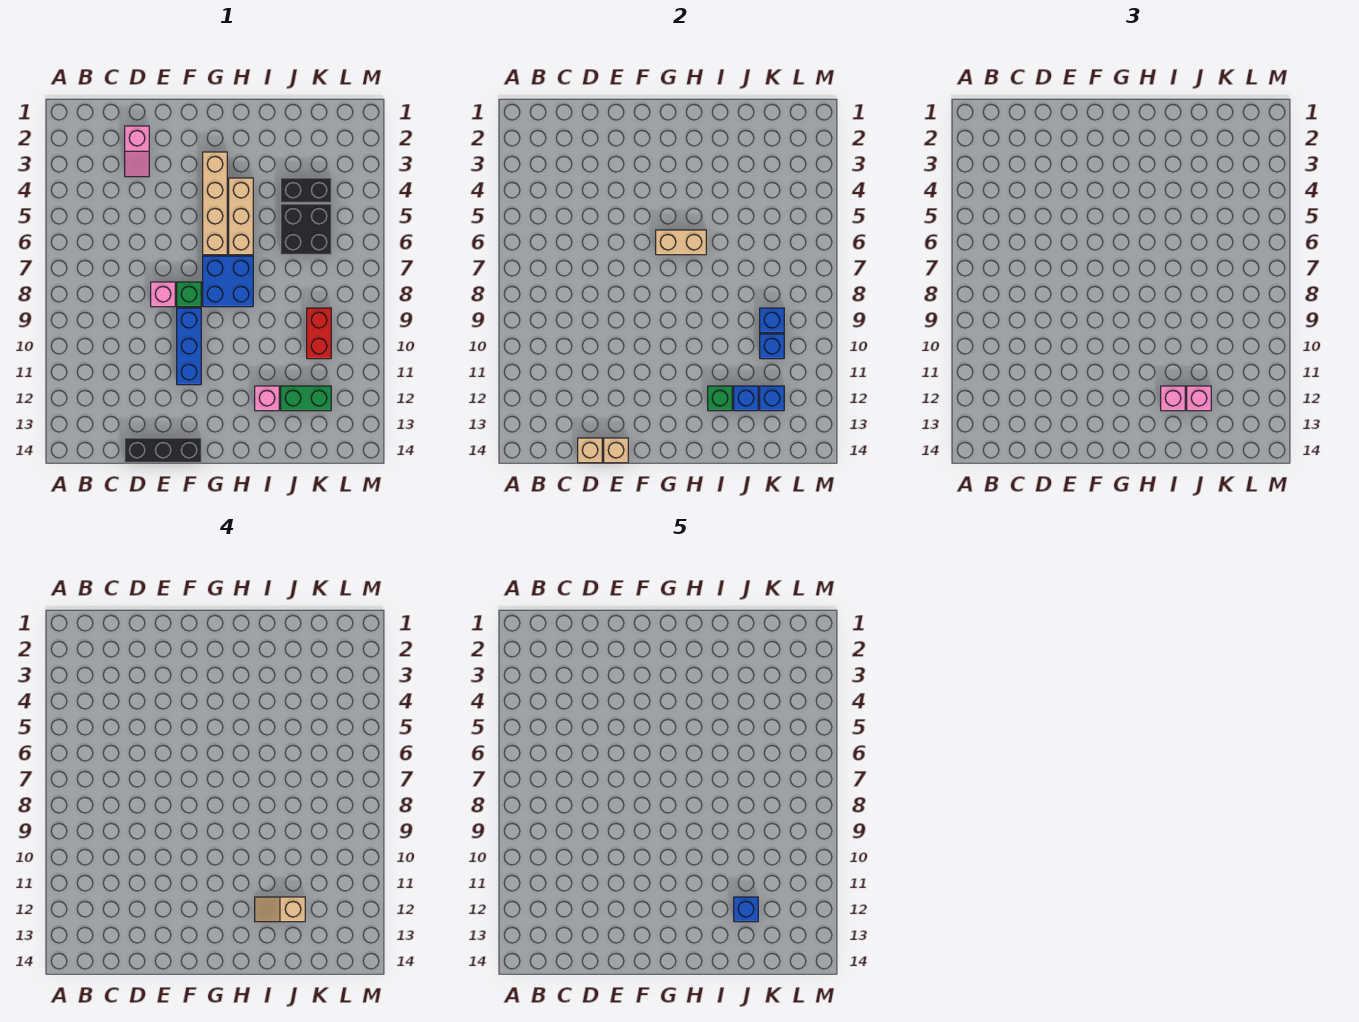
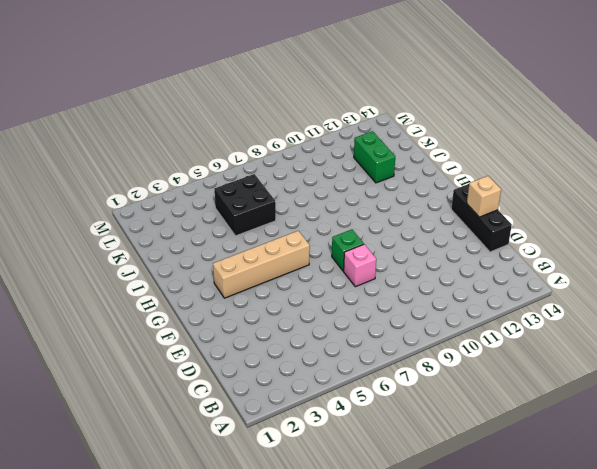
none -> pink 1x2 slope [125,126,149,177]
none -> blue 1x3 brick [177,308,201,385]
none -> blue 2x2 brick [203,256,253,307]

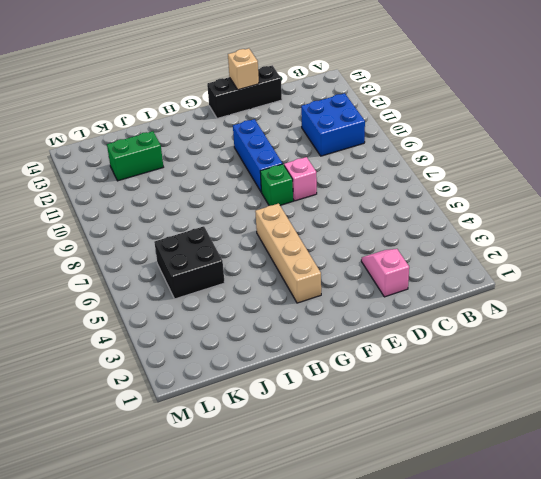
blue 2x2 brick [301,93,365,156] -> blue 2x2 brick moved to [203,256,253,307]
none -> tan 1x3 brick [229,178,253,255]
none -> pink 1x1 brick [255,386,279,411]
none -> black 1x2 brick [281,178,331,203]

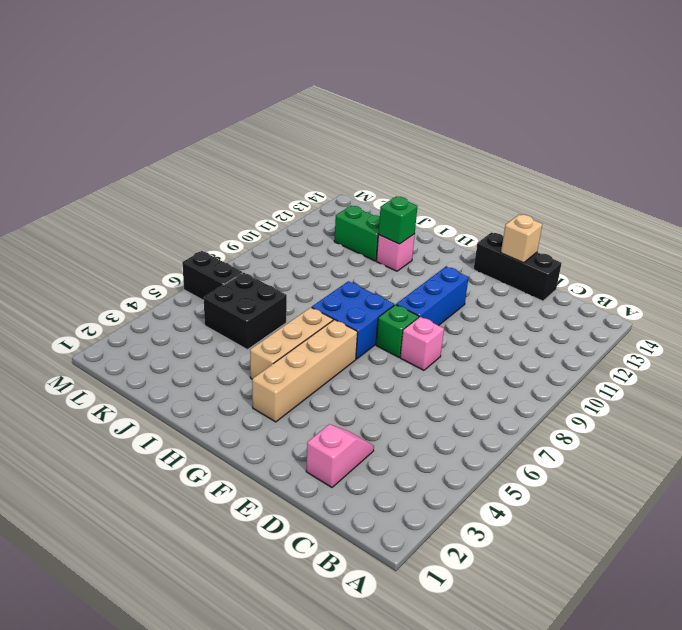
black 1x2 brick [182,251,243,301] -> black 1x2 brick moved to [281,178,331,203]
none -> red 1x2 brick [307,308,331,359]
none -> tan 1x1 brick [578,438,602,463]
none -> tan 1x2 brick [656,230,706,255]

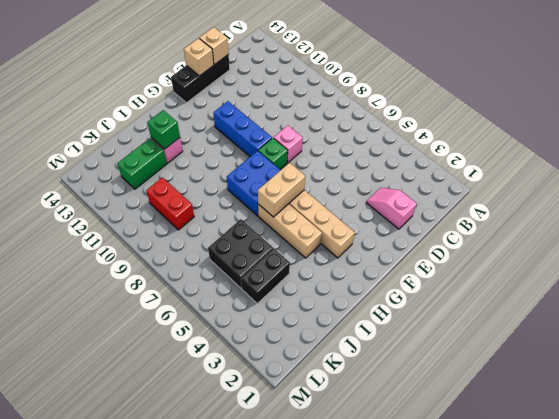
none -> blue 1x1 brick [734,386,758,411]
none -> blue 1x1 brick [760,308,784,333]
none -> blue 1x1 brick [760,334,784,359]

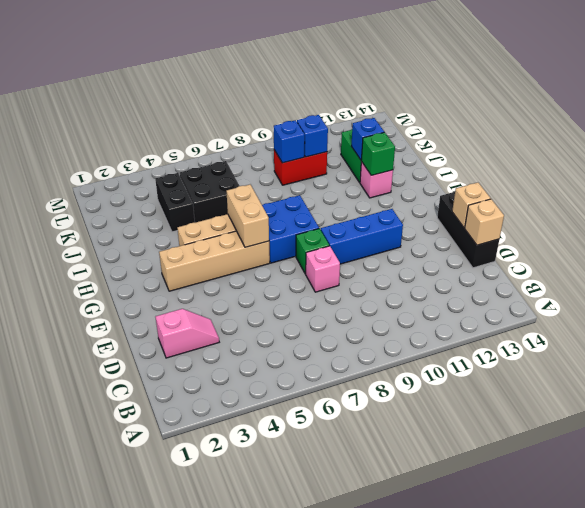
none -> blue 1x1 brick [760,386,784,411]
none -> pink 1x1 brick [1161,386,1185,411]
none -> pink 1x1 brick [1187,386,1211,411]

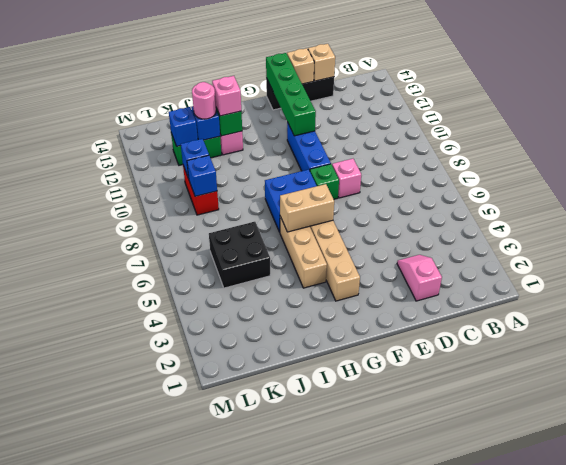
green 1x4 brick [266,53,316,136] -> none
pink 1x1 round brick [192,82,216,119] -> pink 1x1 brick [1187,386,1211,411]
none -> black 1x2 brick [281,178,331,203]
none -> tan 1x2 slope [255,897,305,922]
none -> blue 1x1 brick [734,897,758,922]

